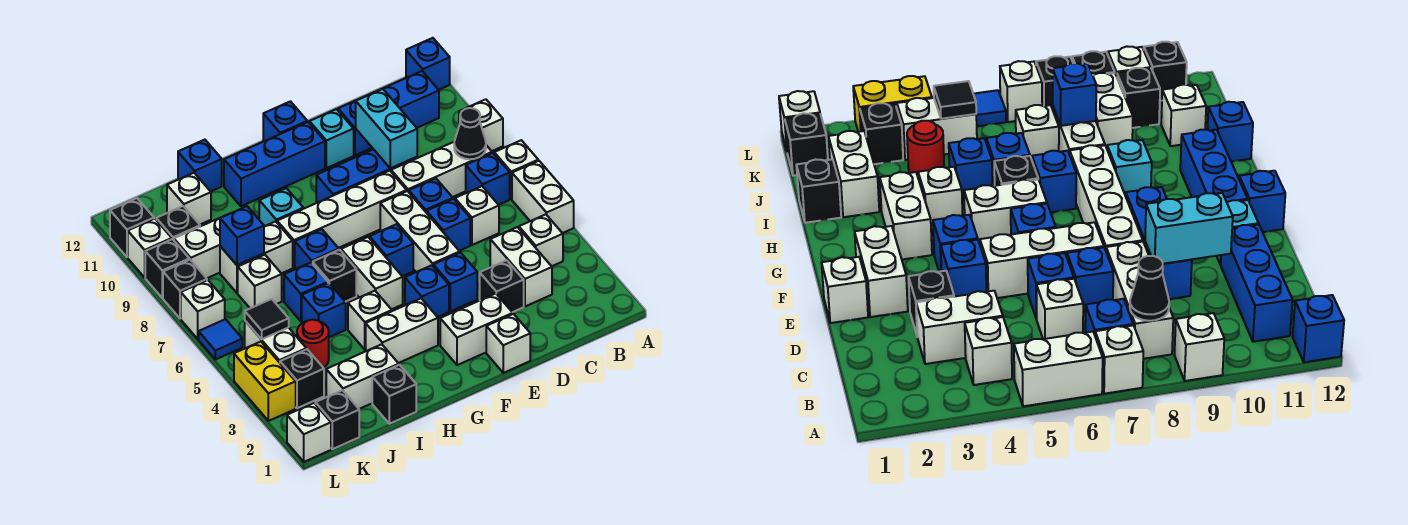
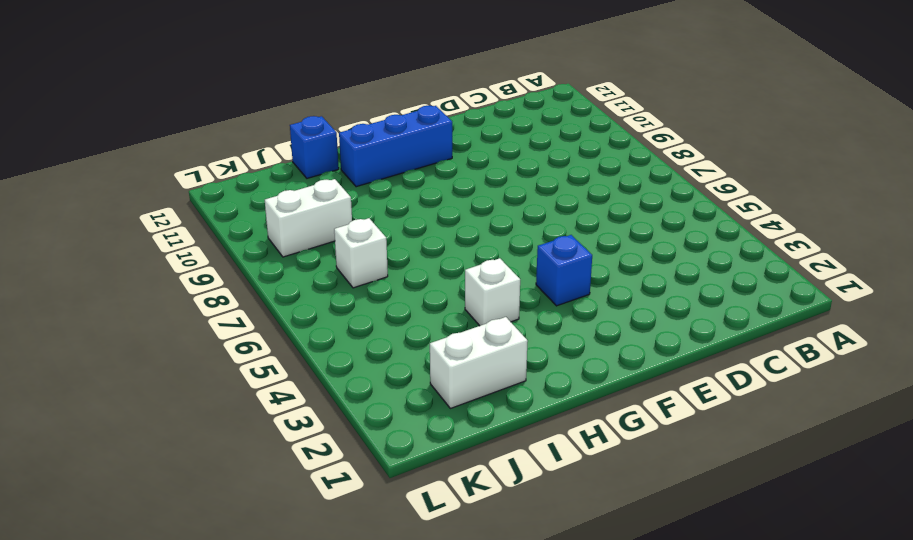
none -> white 1x2 brick [512,161,574,233]
none -> white 1x1 brick [494,140,538,199]
none -> white 1x1 brick [459,99,503,151]
none -> blue 1x1 brick [406,38,450,90]

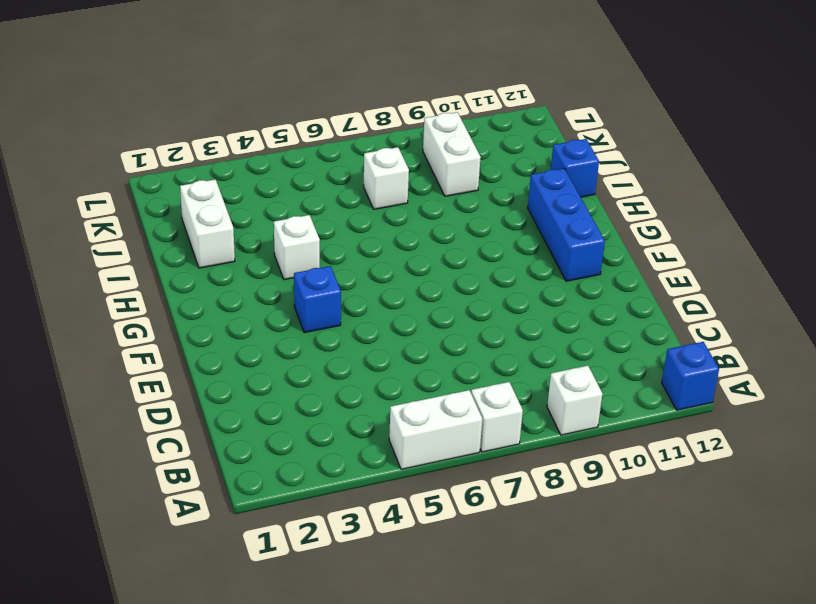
none -> white 1x1 brick [519,214,563,266]
none -> blue 1x1 brick [466,153,510,205]
none -> white 1x3 brick [391,142,492,197]
none -> blue 1x3 brick [338,71,439,155]

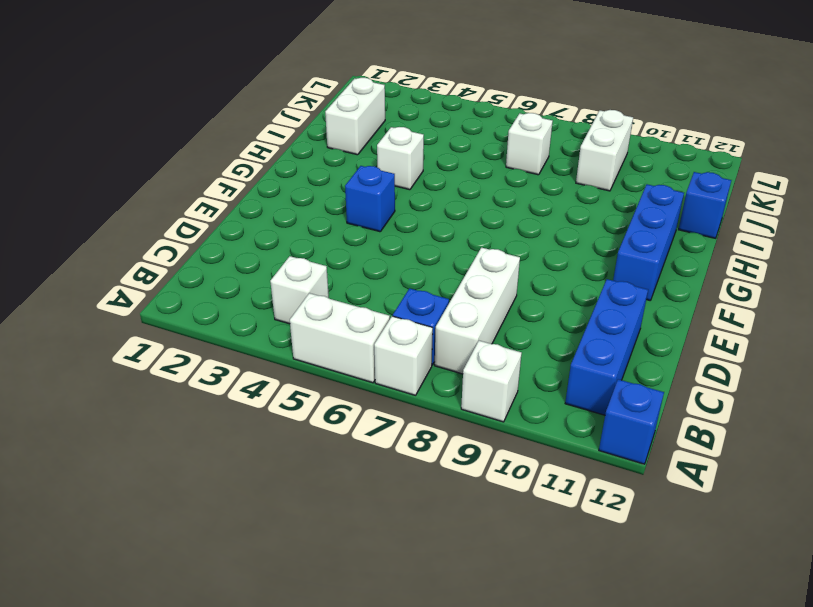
none -> white 1x2 brick [490,227,552,306]
none -> white 1x1 brick [455,186,499,245]
none -> black 1x1 brick [480,260,524,312]
none -> blue 1x1 brick [427,199,470,251]

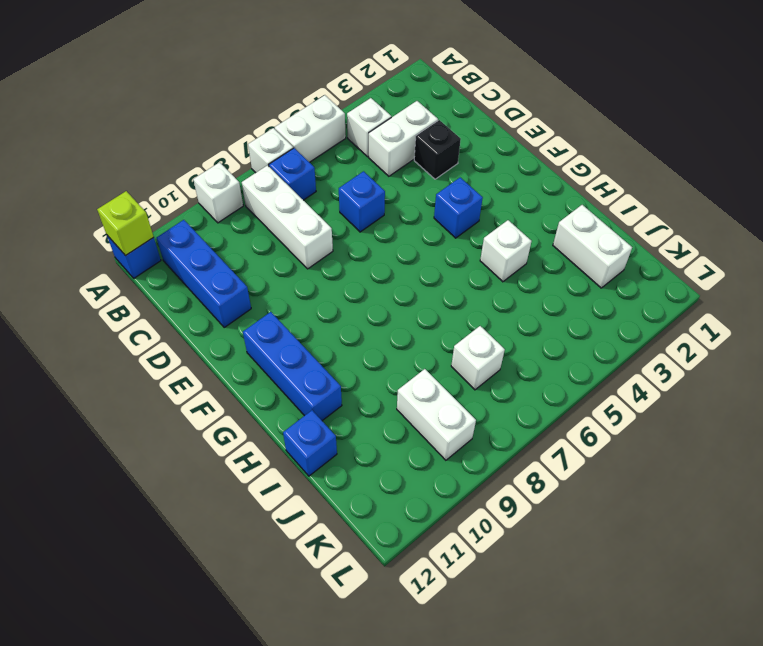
lime 1x1 brick [97,191,154,256] -> none
none -> white 1x1 brick [455,186,499,245]
none -> blue 1x1 brick [409,178,453,213]
none -> blue 1x3 brick [316,149,417,203]
none -> white 1x1 brick [486,314,530,373]

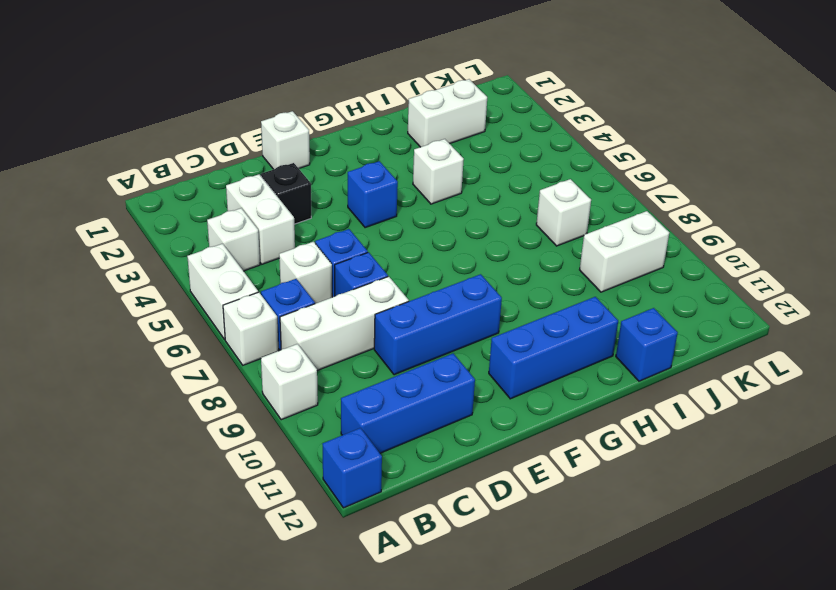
none -> white 1x2 brick [440,294,513,365]
none -> blue 1x1 brick [433,252,477,311]
none -> white 1x3 brick [380,191,460,272]
none -> white 1x4 brick [277,171,407,268]

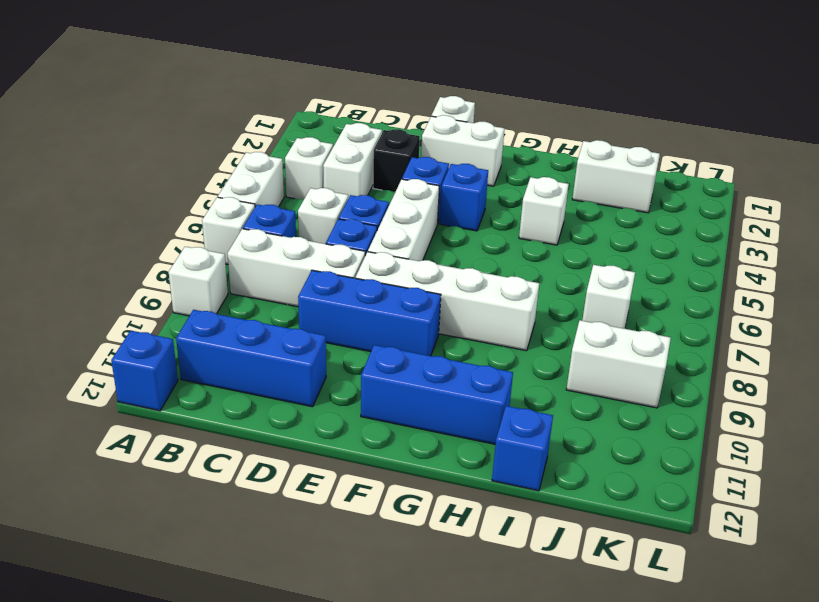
none -> cyan 1x1 brick [310,109,354,168]
none -> blue 1x1 brick [370,224,413,276]
none -> blue 1x1 brick [263,101,307,141]
none -> white 1x2 brick [366,299,438,363]

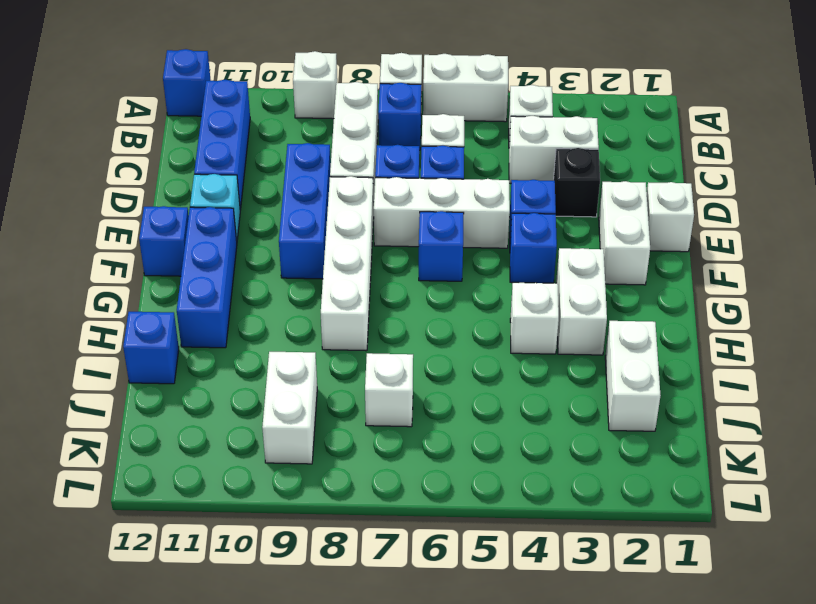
none -> white 1x2 brick [341,237,403,310]
none -> black 1x1 brick [313,250,356,302]
none -> blue 1x1 brick [295,229,339,269]
none -> cyan 1x1 brick [259,188,303,226]

